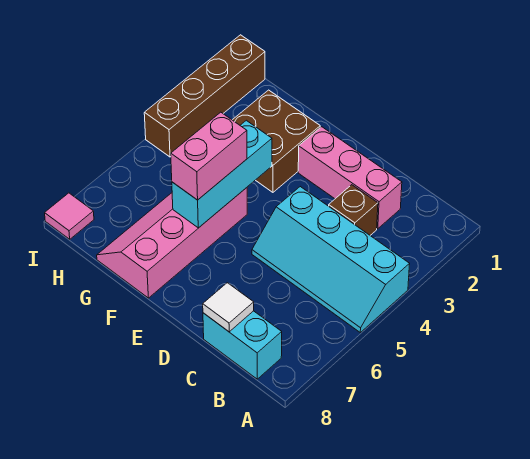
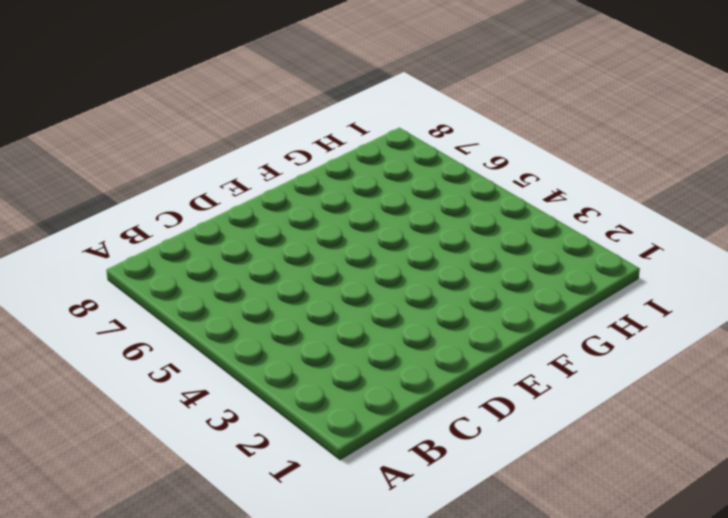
none -> cyan 2x4 slope [252,187,410,332]
none -> cyan 1x2 brick [203,311,282,379]

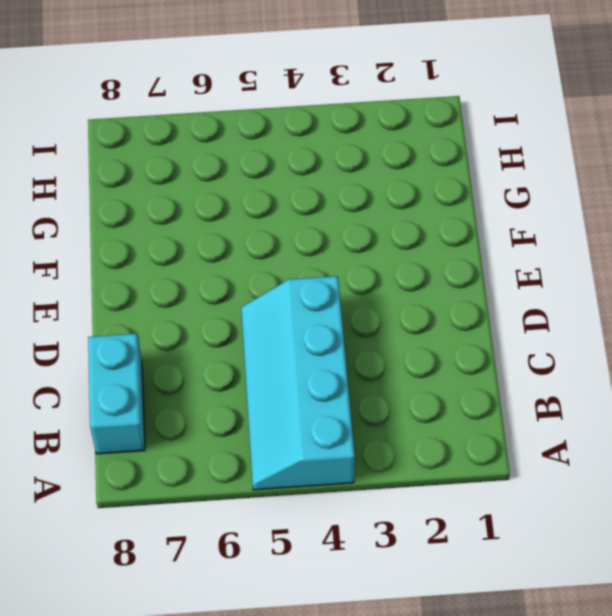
none -> pink 1x3 brick [298,127,402,229]
none -> brown 1x1 brick [329,185,378,235]

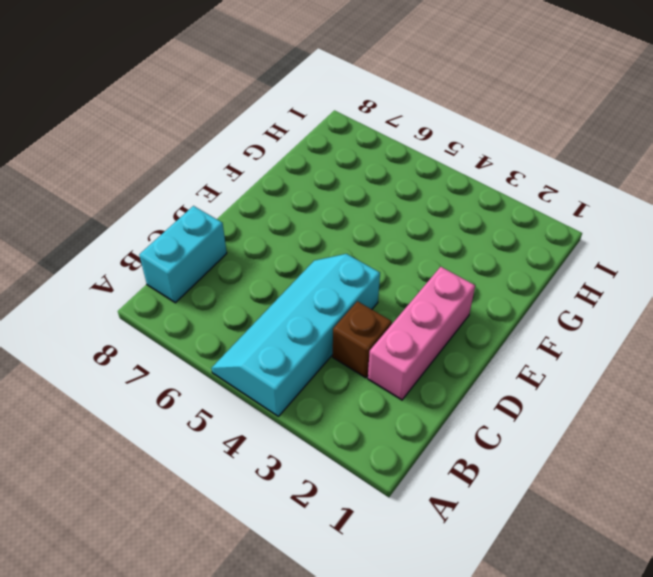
none -> brown 2x2 brick [233,90,320,192]
none -> pink 2x4 slope [97,188,247,298]

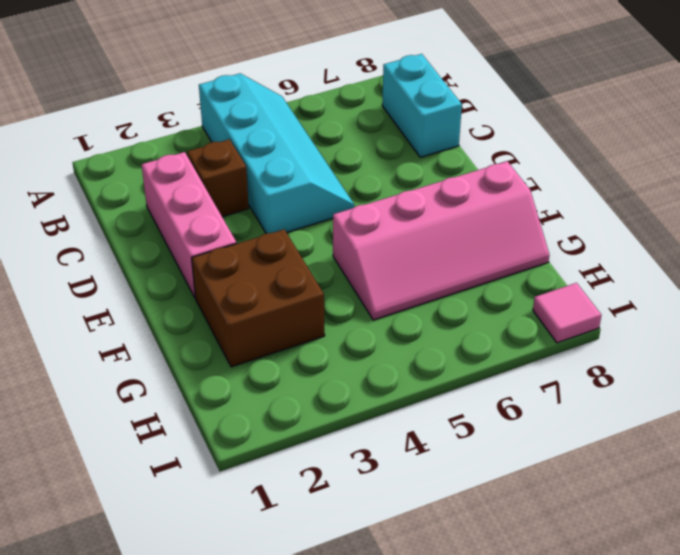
none -> brown 1x4 brick [144,35,265,157]
none -> white 1x1 tile [203,283,254,332]

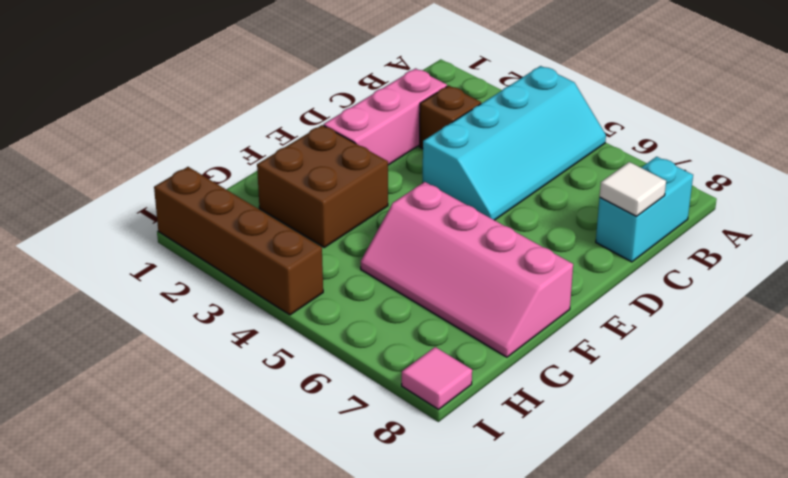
none -> cyan 1x3 brick [172,120,272,228]
none -> pink 1x2 brick [171,112,247,200]

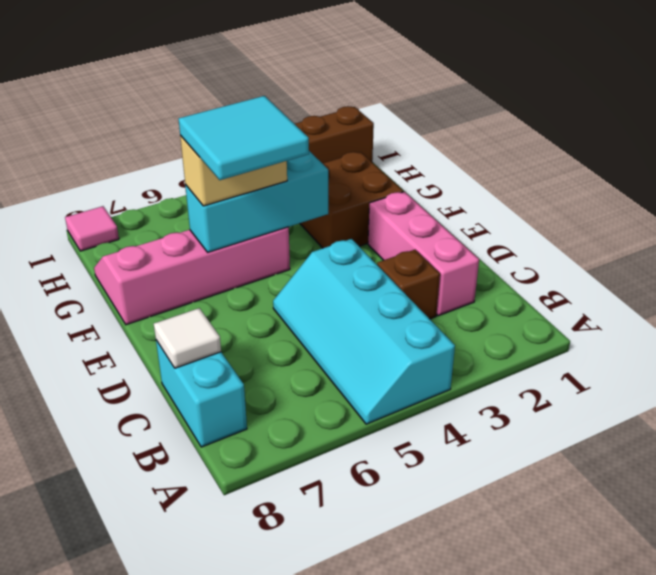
cyan 2x2 tile [179,96,309,180] -> none
tan 1x2 brick [180,136,287,206] -> pink 1x2 brick [171,112,247,200]

